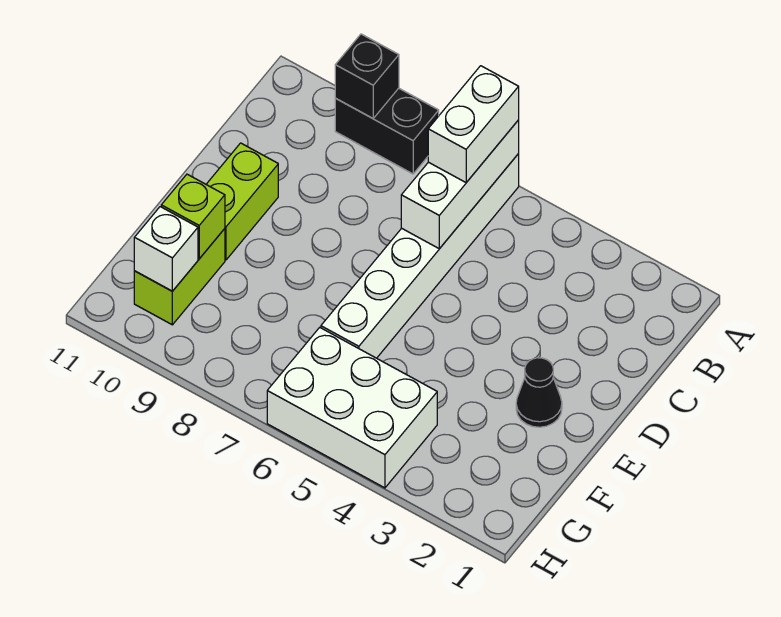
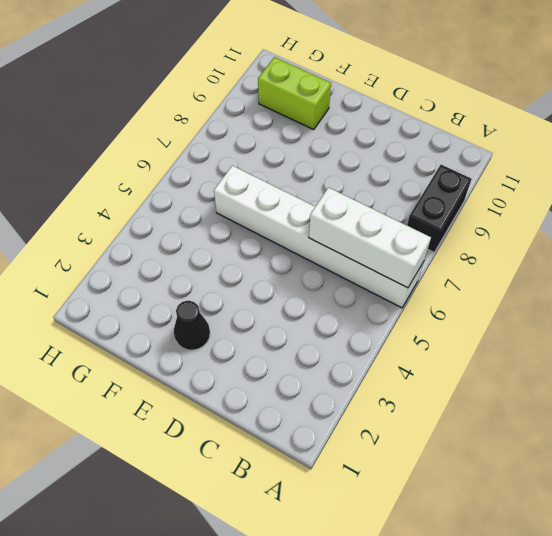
none -> lime 1x2 brick [206,143,278,260]
none -> white 2x3 brick [267,327,437,488]

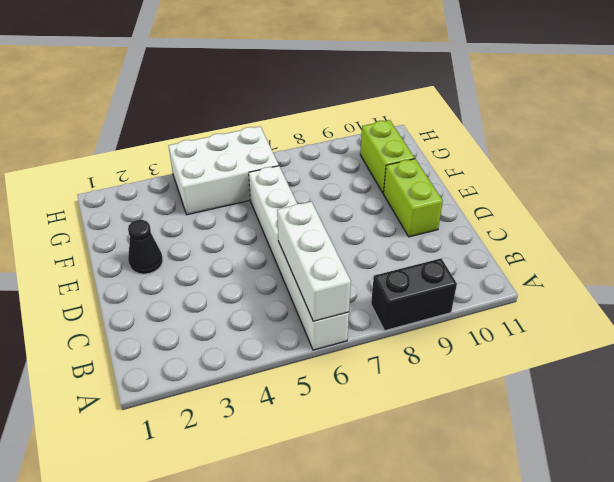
none -> black 1x1 brick [335,34,399,118]
none -> lime 1x1 brick [161,174,225,259]

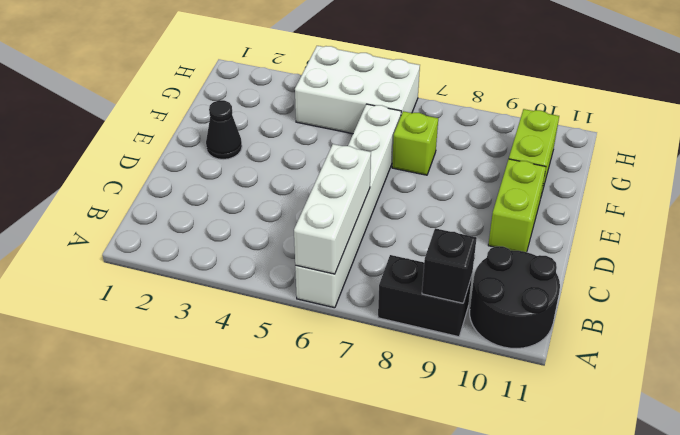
black 2x2 round brick [470,246,560,349] -> none
lime 1x1 brick [392,111,438,175] -> lime 1x1 brick moved to [161,174,225,259]
none -> white 1x1 brick [134,207,198,291]
none -> white 1x2 brick [428,66,519,182]

